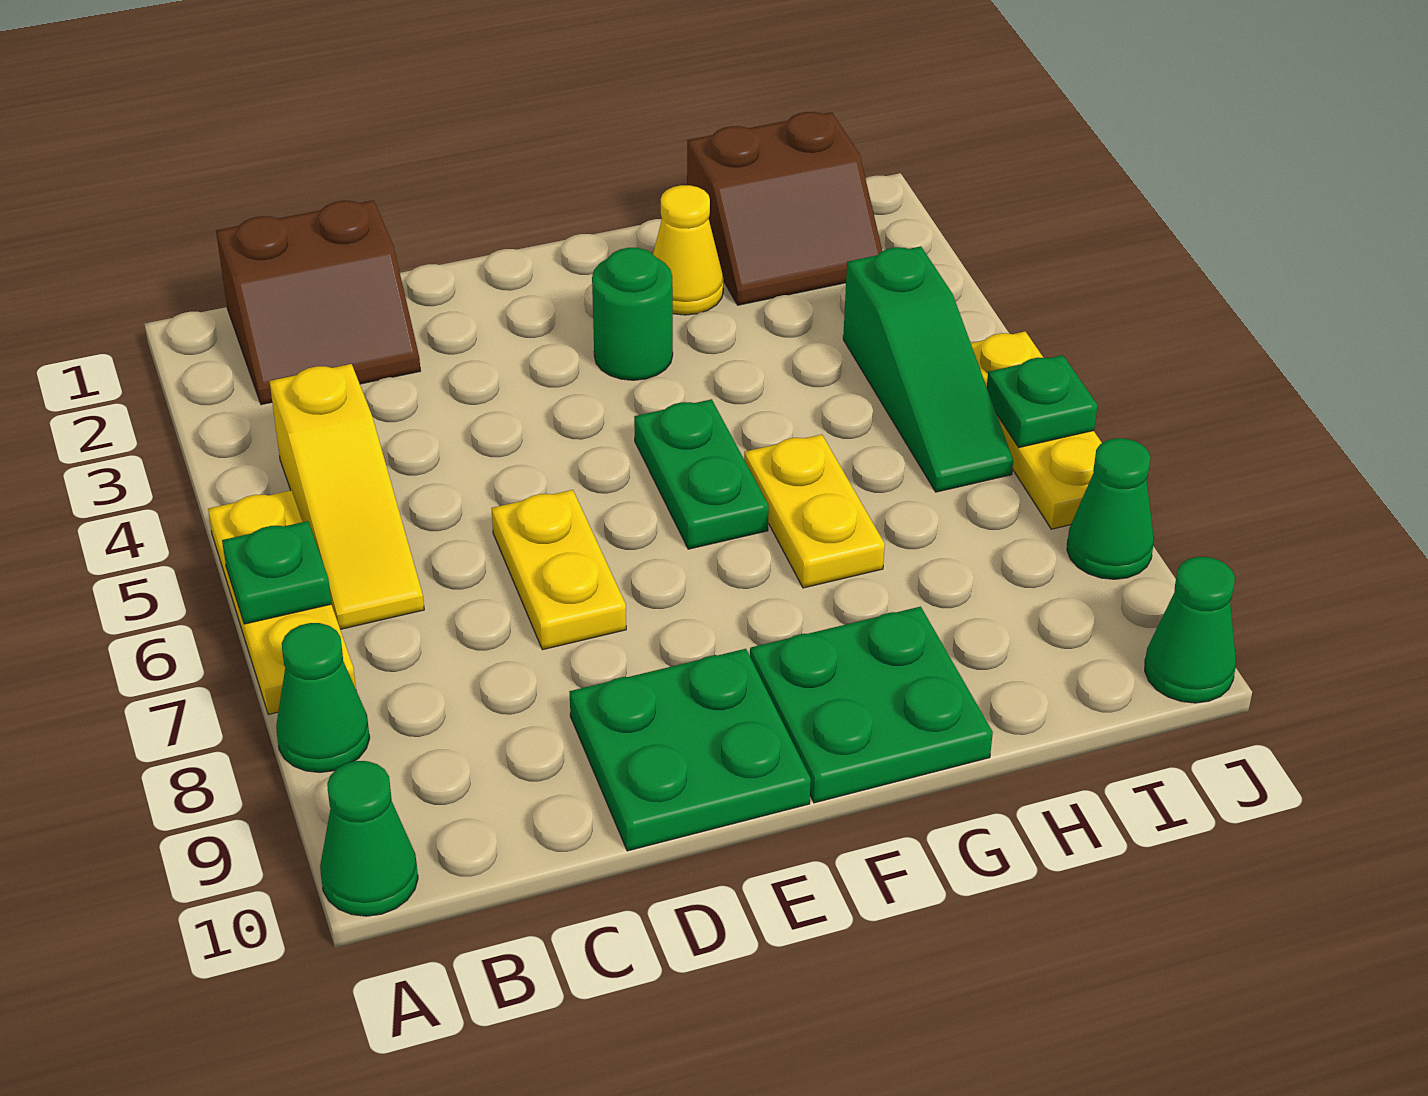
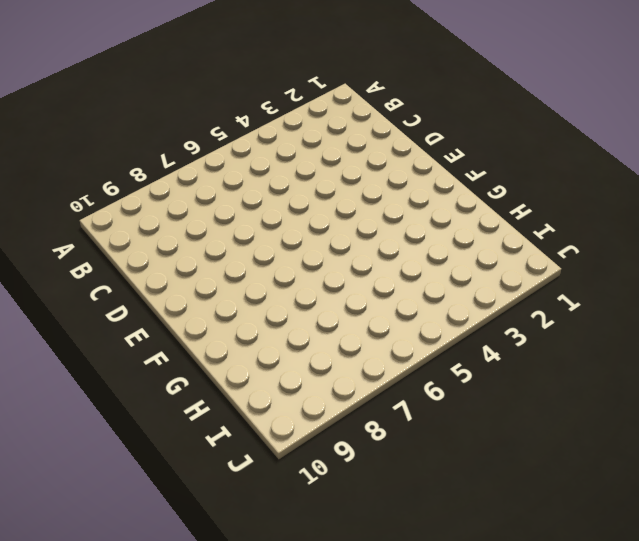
none -> yellow 1x3 plate [208,490,356,714]
none -> green 1x1 cone [276,623,370,772]
none -> green 1x1 cone [320,761,418,916]

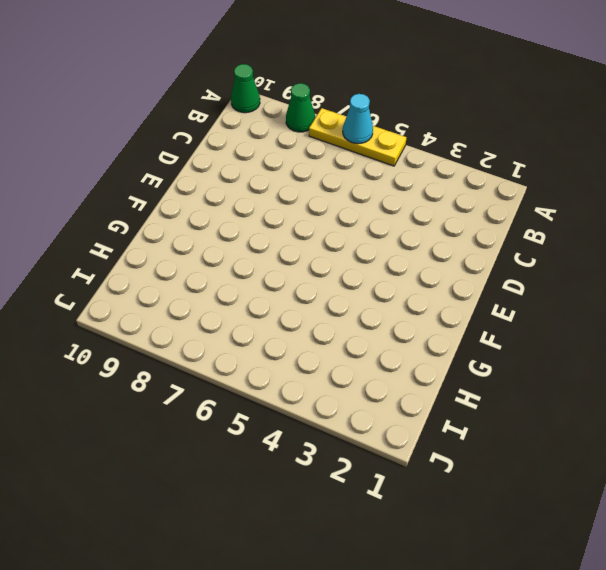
cyan 1x1 cone [343,94,373,144] -> green 1x1 plate [222,521,332,624]
none -> brown 2x2 slope [216,200,421,405]
none -> yellow 1x3 slope [270,364,424,629]
none -> yellow 1x2 plate [492,490,626,650]

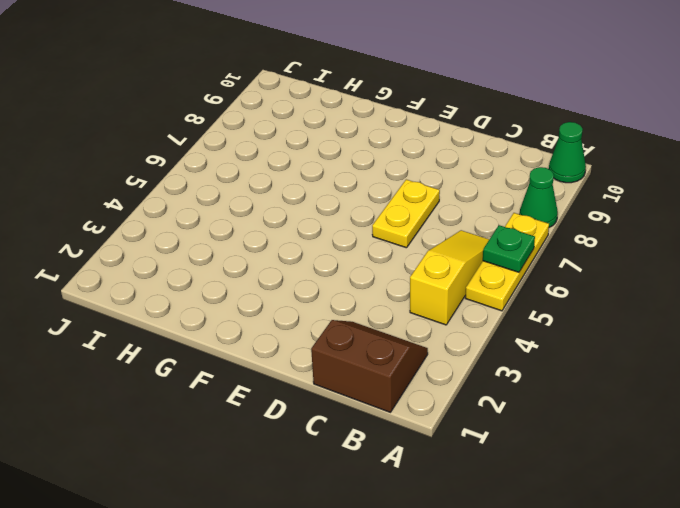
none -> green 2x2 plate [569,649,811,851]
none -> green 1x1 round brick [592,248,673,380]
none -> green 1x2 plate [634,399,769,549]

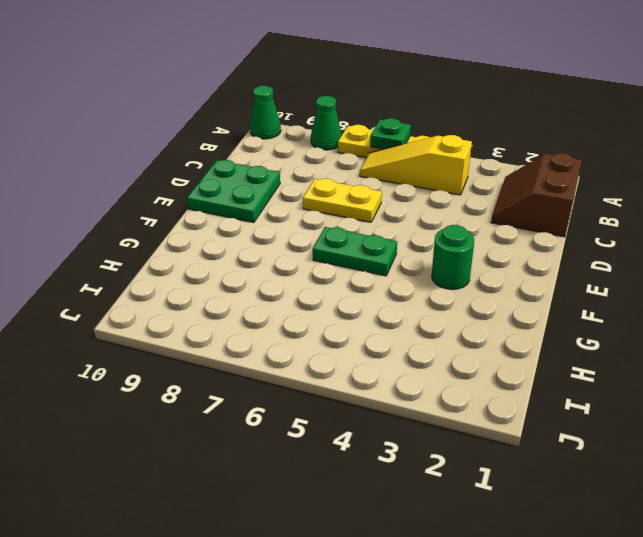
none -> green 2x2 plate [750,607,993,803]
none -> yellow 1x1 cone [653,185,724,315]
none -> yellow 1x2 plate [744,434,885,588]

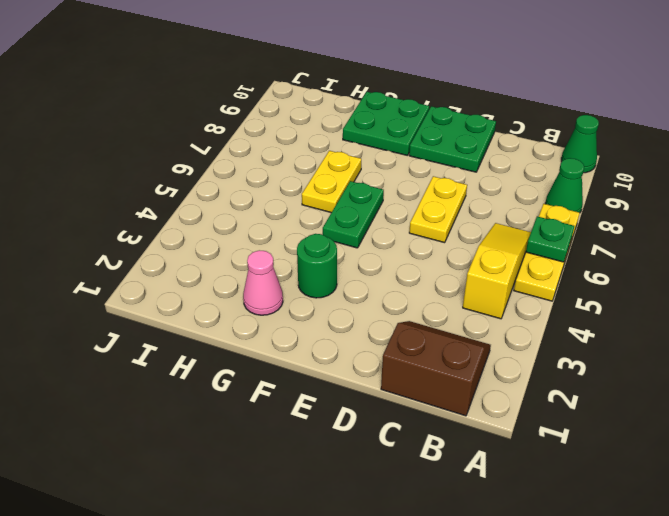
pink 1x1 cone [243,250,283,315] -> yellow 1x1 cone [653,185,724,315]
none -> brown 2x2 slope [687,112,882,305]
none -> green 1x3 slope [843,246,1013,492]
none -> yellow 1x3 plate [971,331,1102,529]

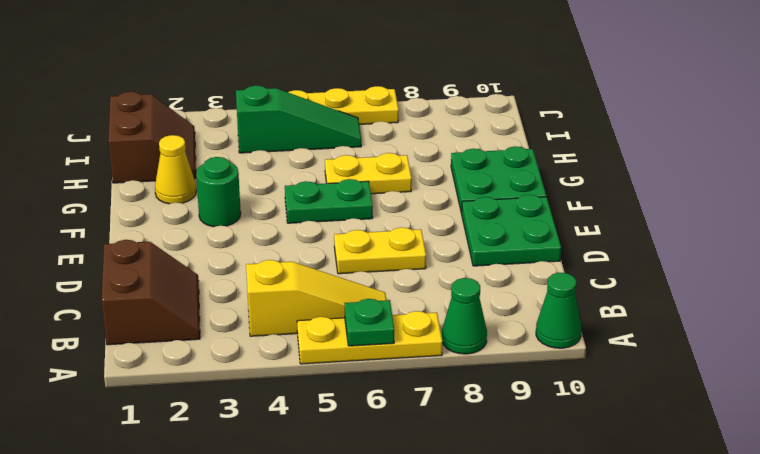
none -> green 1x1 cone [1067,438,1154,579]
none -> green 1x1 cone [1145,557,1236,703]
none -> green 1x1 plate [987,355,1098,448]

